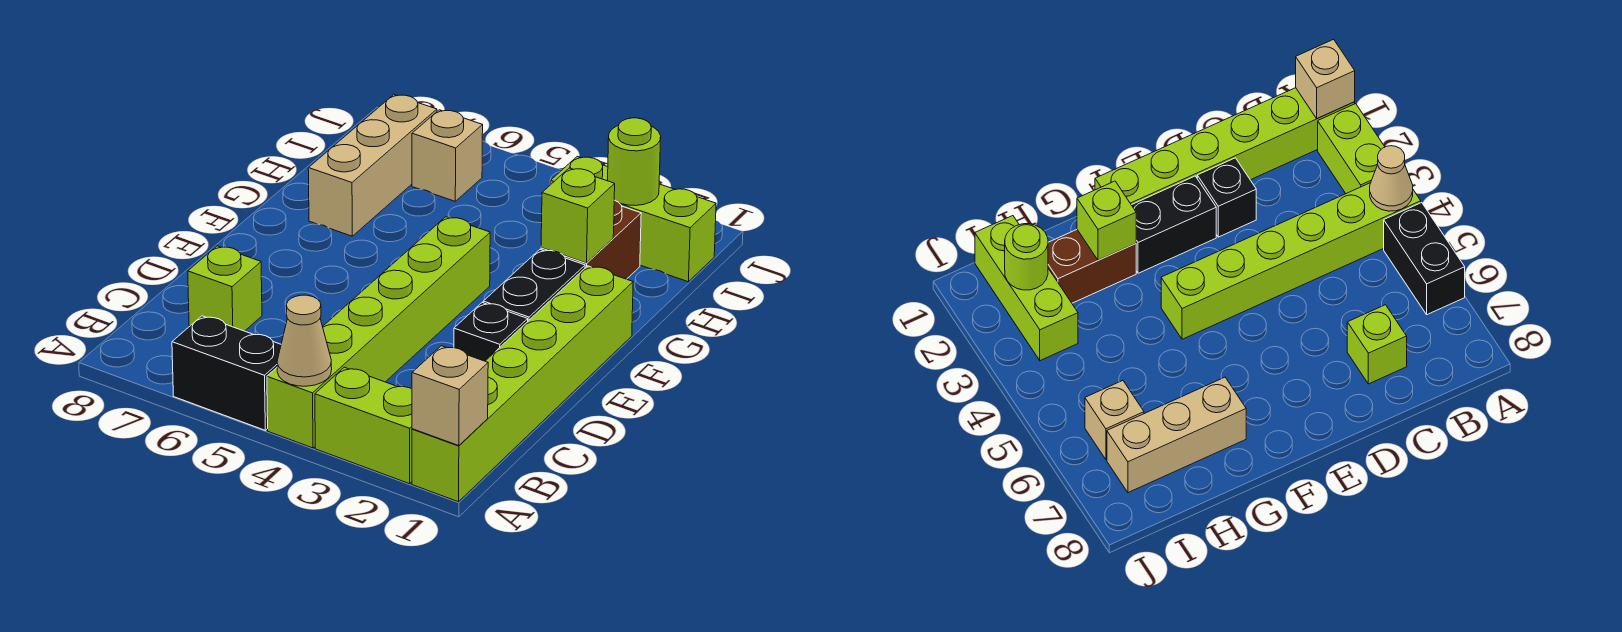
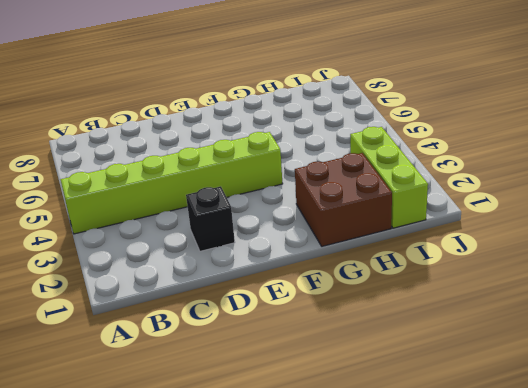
brown 2x2 brick [295,153,392,246] -> brown 1x2 brick [541,200,641,279]
none -> lime 1x6 brick [412,266,633,502]
none -> lime 1x2 brick [315,367,412,484]
none -> black 1x2 brick [172,316,281,430]

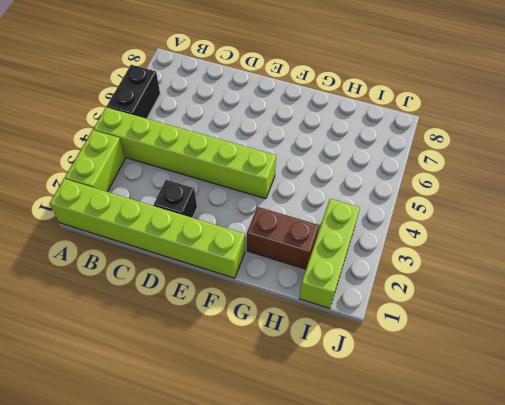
none -> lime 1x1 brick [188,246,262,331]
none -> black 1x2 brick [483,250,585,321]
none -> tan 1x3 brick [308,95,437,236]

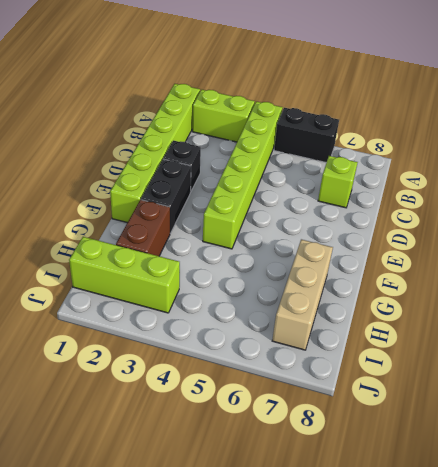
none -> tan 1x1 brick [412,110,483,201]
none -> tan 1x1 brick [412,346,488,446]
none -> tan 1x1 cone [277,295,332,386]

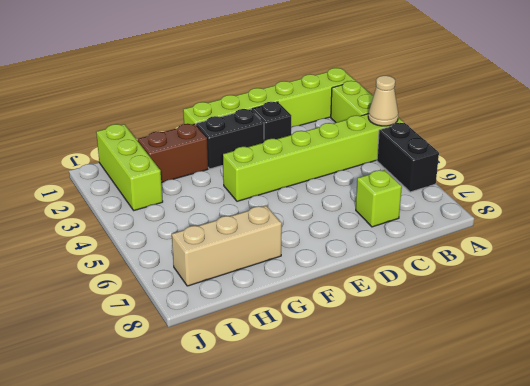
none -> tan 1x1 brick [412,110,483,201]
none -> tan 1x1 brick [412,346,488,446]
none -> lime 1x1 brick [541,168,615,263]

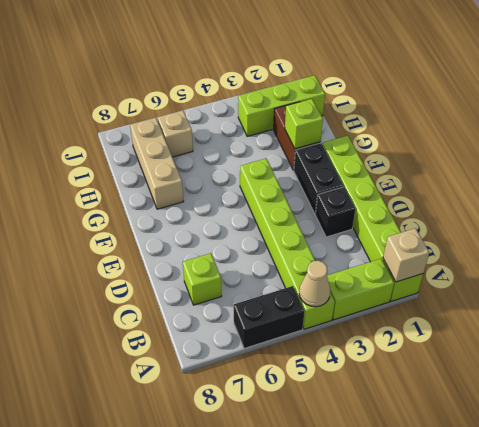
none -> lime 1x1 round brick [608,118,661,206]

